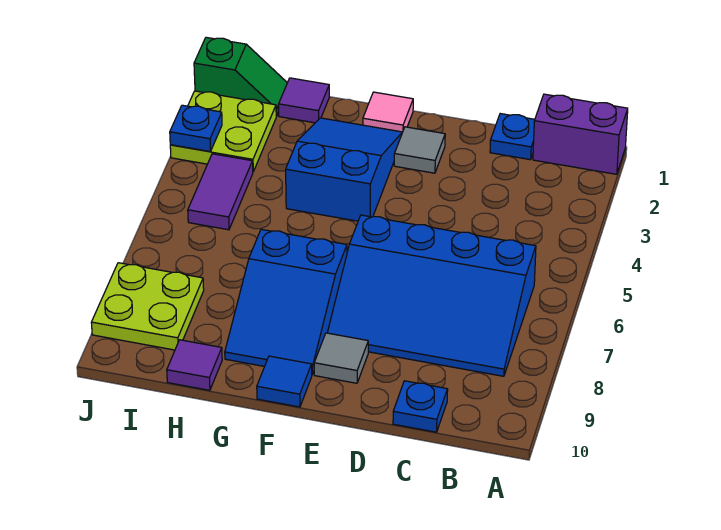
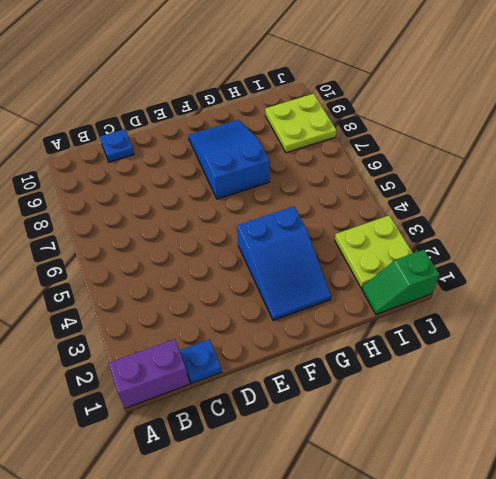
none -> blue 3x4 slope [327,215,536,376]
none -> grey 1x1 tile [394,127,445,173]
none -> grey 1x1 tile [314,333,368,383]

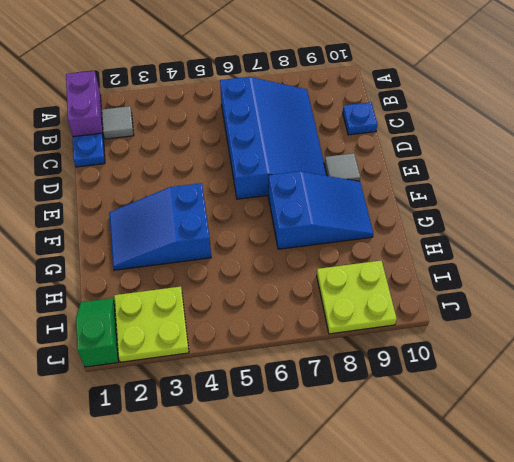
grey 1x1 tile [102,106,134,139] -> grey 1x1 tile moved to [394,127,445,173]
none -> pink 1x1 tile [363,92,413,132]
none -> blue 1x1 tile [257,356,312,407]
none -> purple 1x1 tile [279,78,329,123]

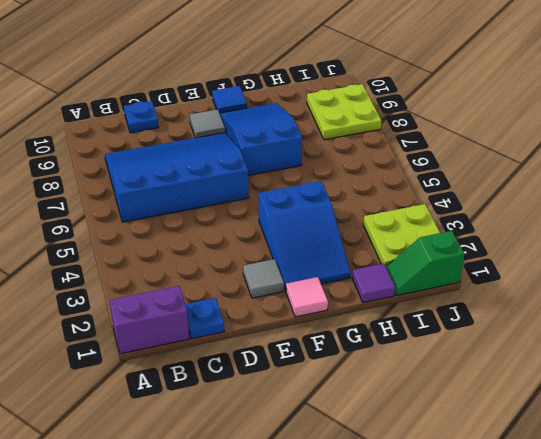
none -> purple 1x1 tile [167,340,222,390]
none -> purple 1x2 tile [188,154,253,230]
none -> blue 1x1 plate [170,105,222,151]

